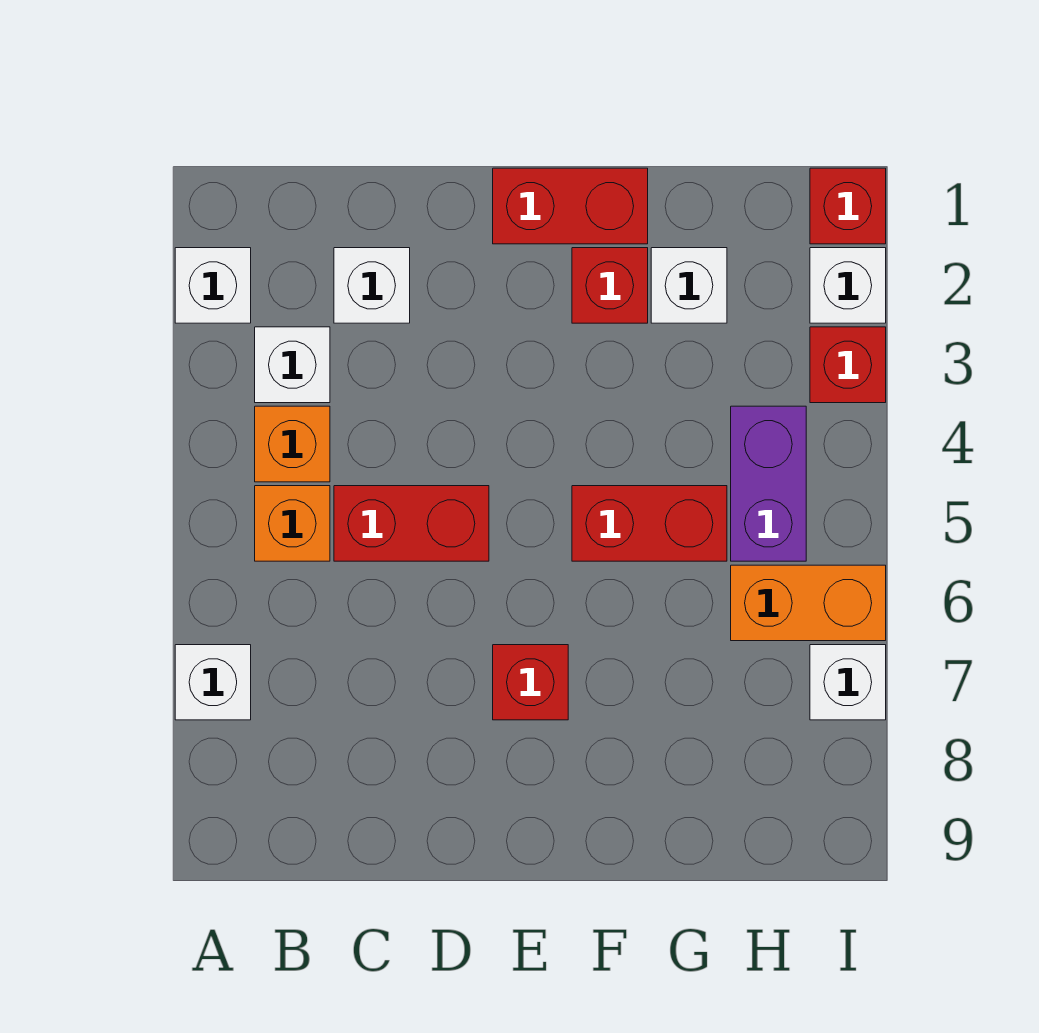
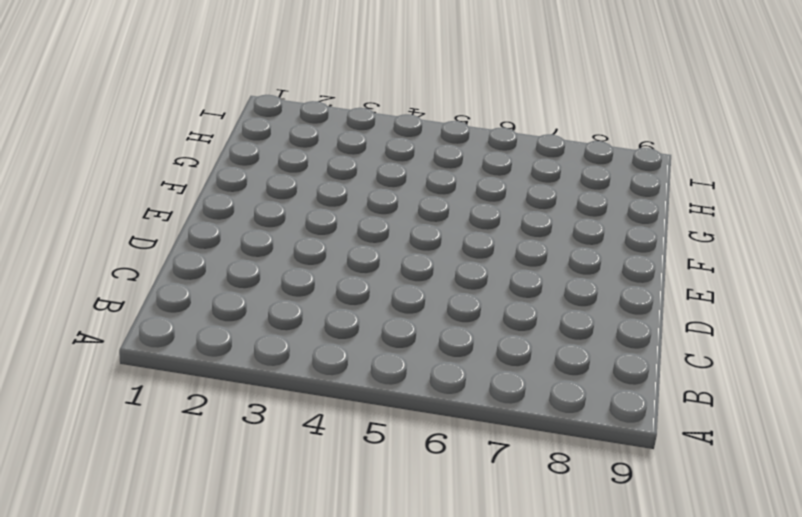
none -> white 1x1 brick [175,248,251,323]
none -> white 1x1 brick [175,645,251,720]
none -> white 1x1 brick [255,327,330,403]

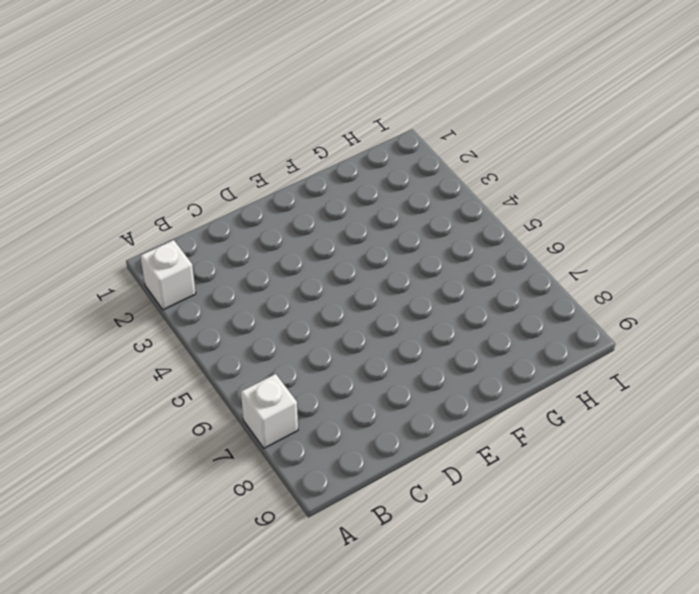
none -> white 1x1 brick [255,327,330,403]
none -> orange 1x1 brick [255,406,330,482]
none -> orange 1x1 brick [255,486,330,561]

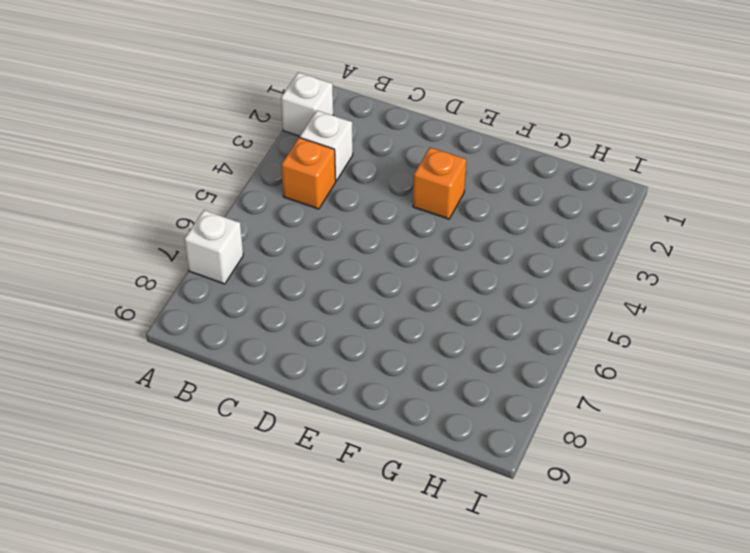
orange 1x1 brick [413,147,466,219] -> orange 1x1 brick moved to [255,486,330,561]
none -> white 1x1 brick [334,248,410,323]
none -> red 1x2 brick [334,486,489,561]
none -> red 1x2 brick [493,168,648,244]

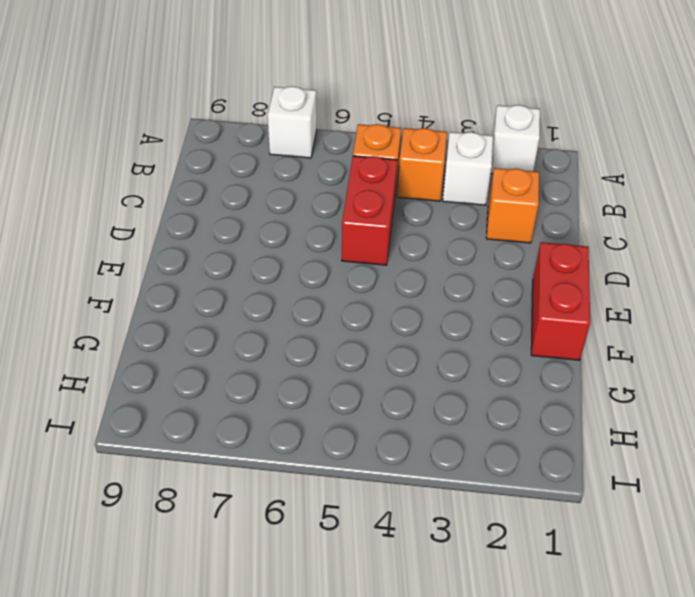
orange 1x1 brick [486,168,539,243] -> white 1x1 brick [334,248,410,323]
none -> red 1x1 brick [493,645,568,720]
none -> red 1x1 brick [572,248,648,323]
none -> red 1x2 brick [572,486,727,561]

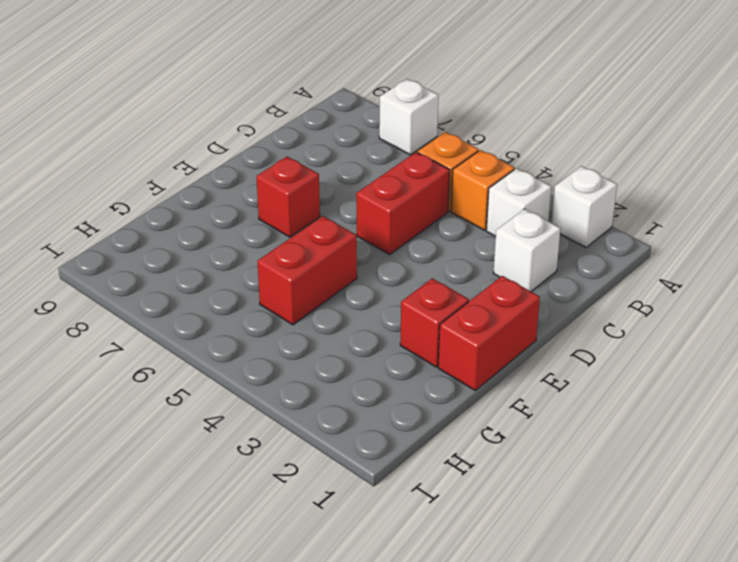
none -> white 1x1 brick [651,248,727,323]
none -> purple 1x2 brick [731,406,806,561]
none -> orange 1x2 brick [731,565,886,641]

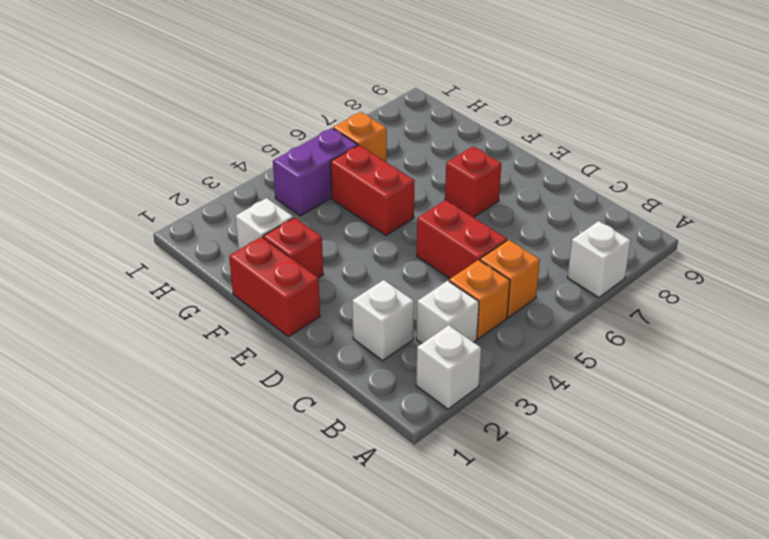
orange 1x1 brick [333,112,387,162] -> orange 1x2 brick [731,565,886,641]
none -> red 1x1 brick [810,168,886,244]
none -> white 1x1 brick [810,248,886,323]
none -> red 1x1 brick [810,327,886,403]

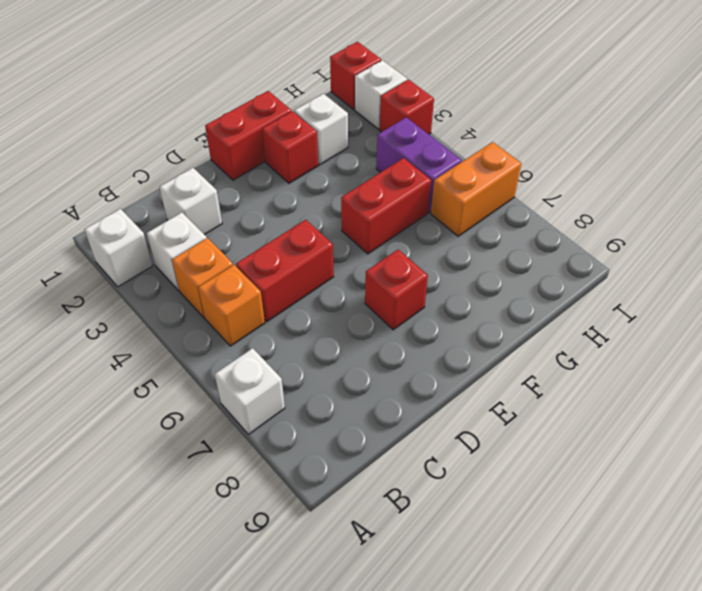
none -> white 1x1 brick [810,645,886,720]

